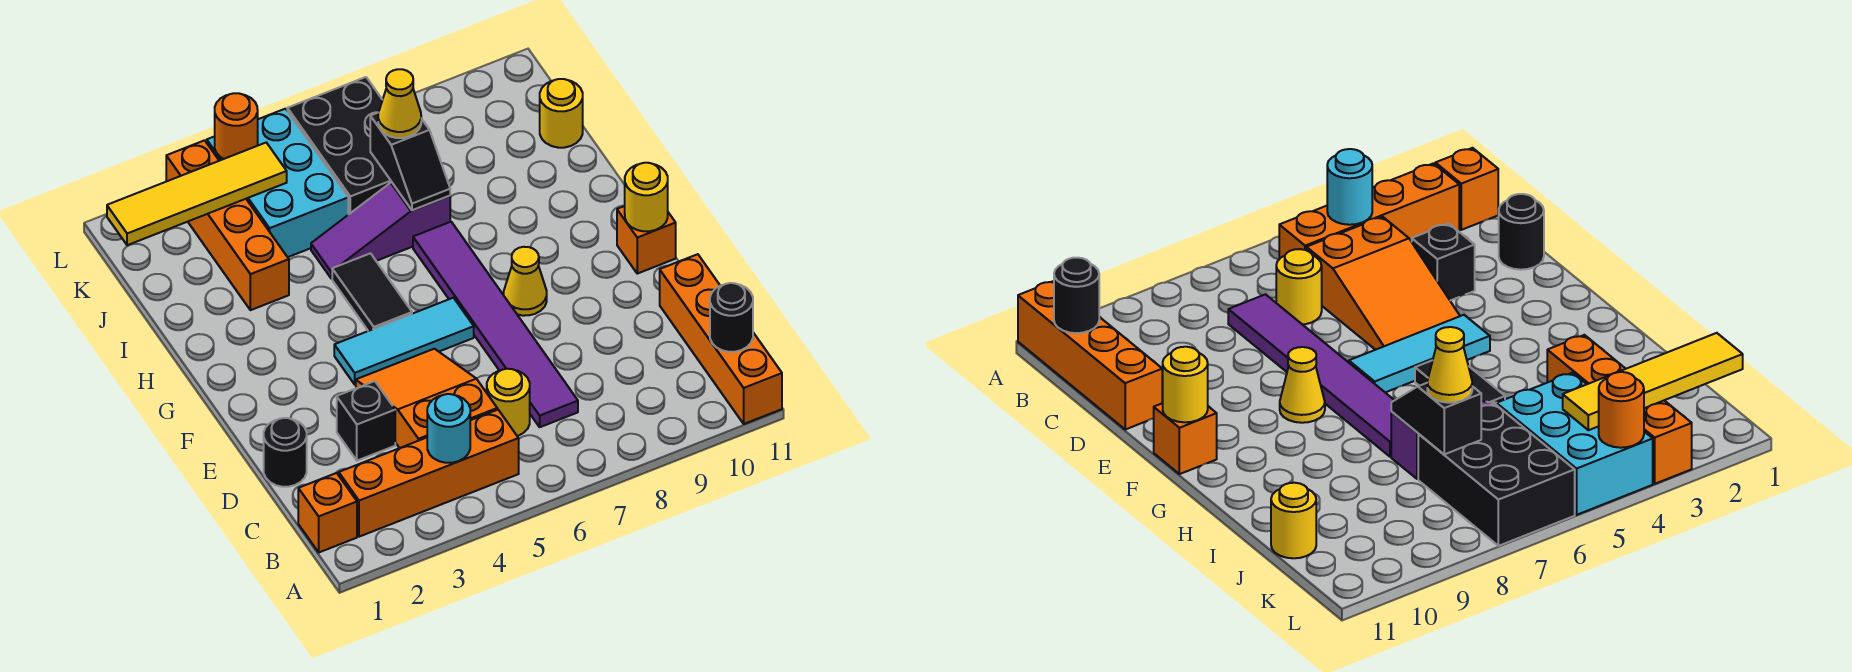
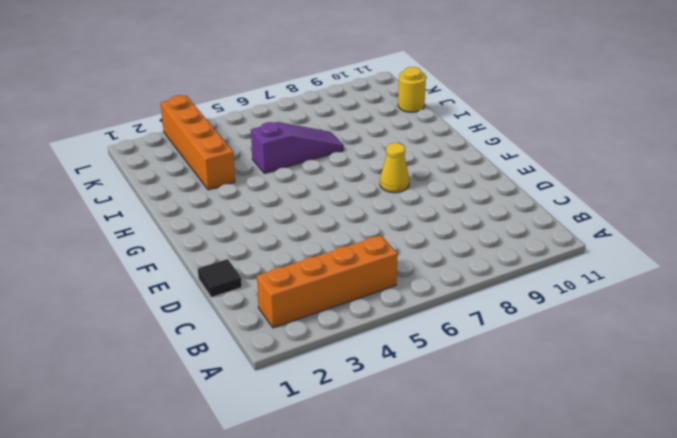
black 1x1 tile [198,259,242,297] -> black 1x1 round brick [264,418,307,487]
purple 1x3 slope [251,122,344,173] -> purple 1x3 slope turned to [311,182,450,278]
none -> orange 1x4 brick [660,254,782,424]
none -> orange 1x1 brick [298,473,357,552]
none -> orange 2x3 slope [356,349,497,448]

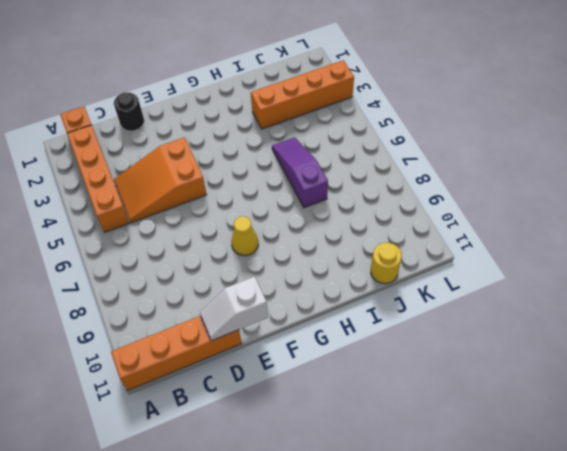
orange 2x3 slope [114,137,207,223] -> orange 2x3 slope turned to [356,349,497,448]
white 1x2 slope [200,277,268,341] -> none
none -> yellow 1x1 round brick [487,369,530,436]
none -> purple 1x6 tile [413,222,578,427]
none -> black 1x1 brick [337,381,395,461]

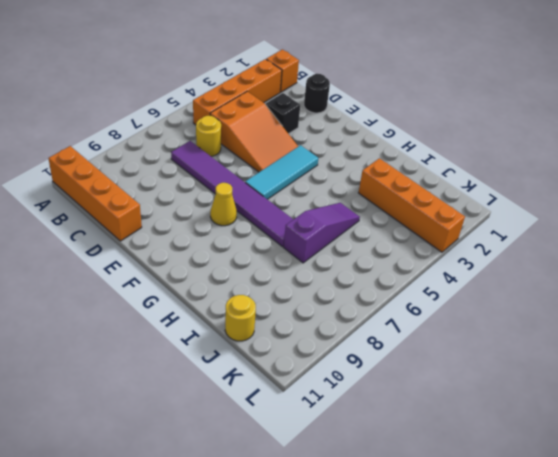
none -> orange 1x1 brick [617,206,676,274]
none -> black 1x2 tile [332,253,412,331]
none -> cyan 2x3 brick [207,109,348,257]

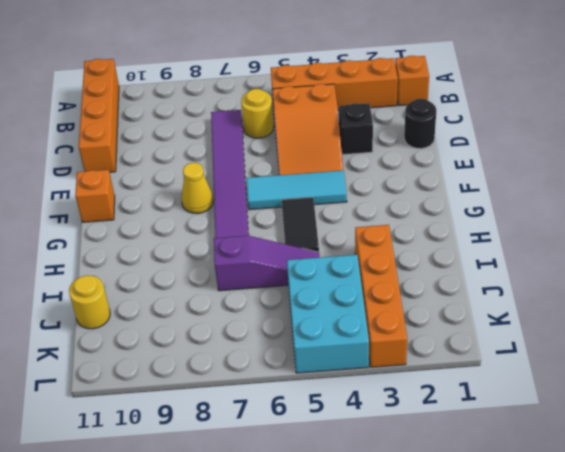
none -> black 2x3 brick [287,77,391,215]
none -> cyan 1x1 round brick [427,394,470,463]
none -> black 1x1 round brick [710,283,753,352]

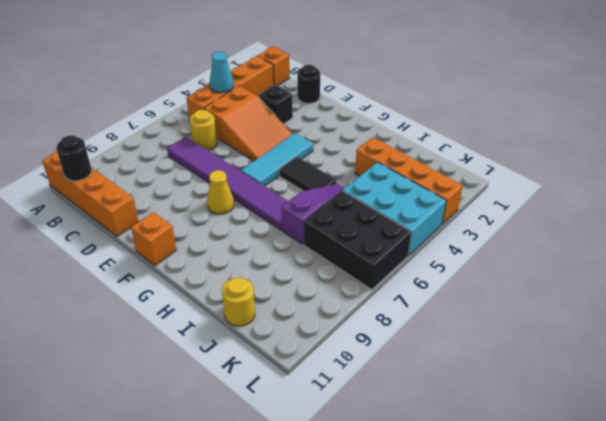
cyan 1x1 cone [210,52,234,93] -> cyan 1x1 round brick [427,394,470,463]
none -> yellow 1x1 round brick [625,163,668,231]
none -> black 1x2 slope [370,113,450,210]
none -> yellow 1x4 tile [107,143,287,245]

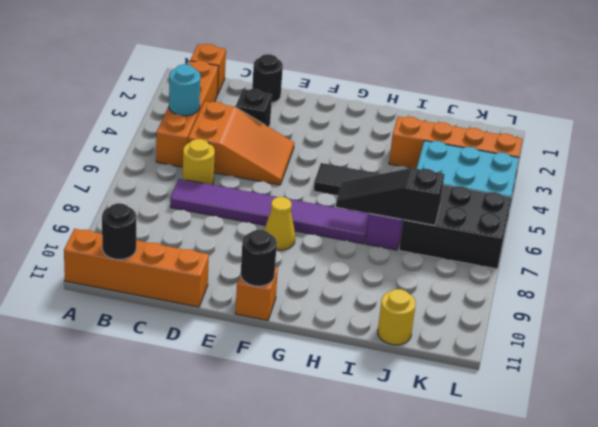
black 1x1 round brick [240,230,277,286] -> yellow 1x1 round brick [625,163,668,231]
black 1x3 slope [336,168,444,225] -> black 1x2 slope [370,113,450,210]
none -> cyan 1x3 tile [334,298,474,384]
none -> yellow 1x4 tile [107,143,287,245]
none -> orange 1x1 round brick [215,93,258,159]

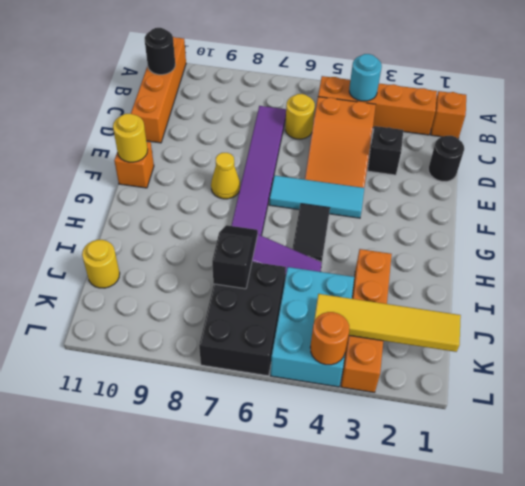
none -> yellow 1x1 cone [378,69,421,138]

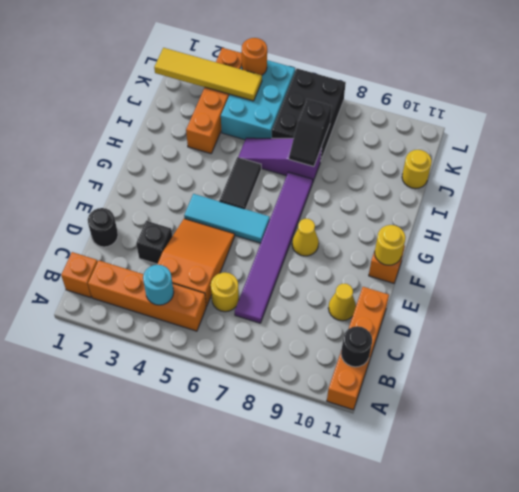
yellow 1x1 cone [328,284,356,321] -> yellow 1x1 cone moved to [378,69,421,138]

